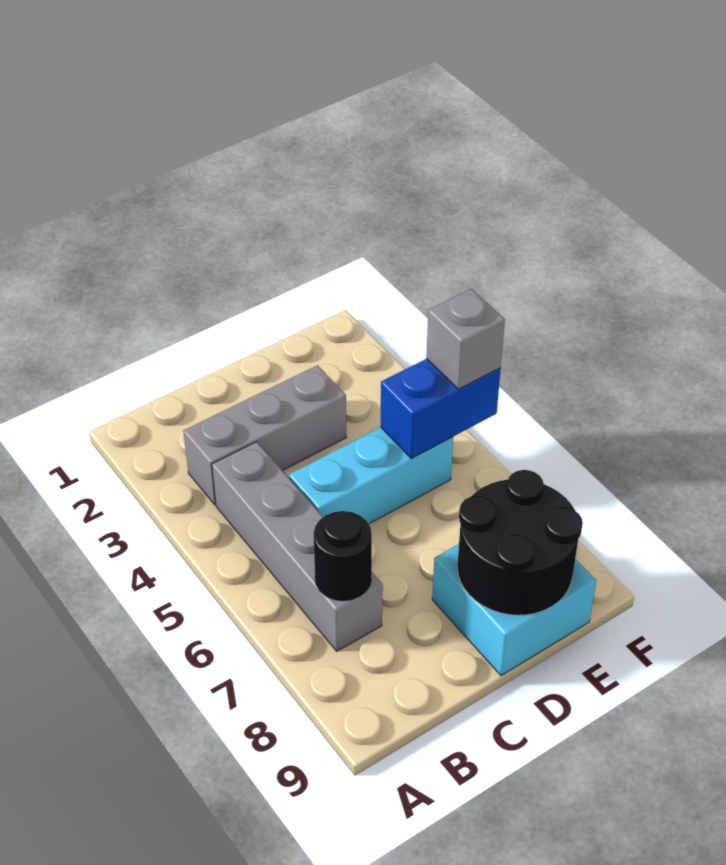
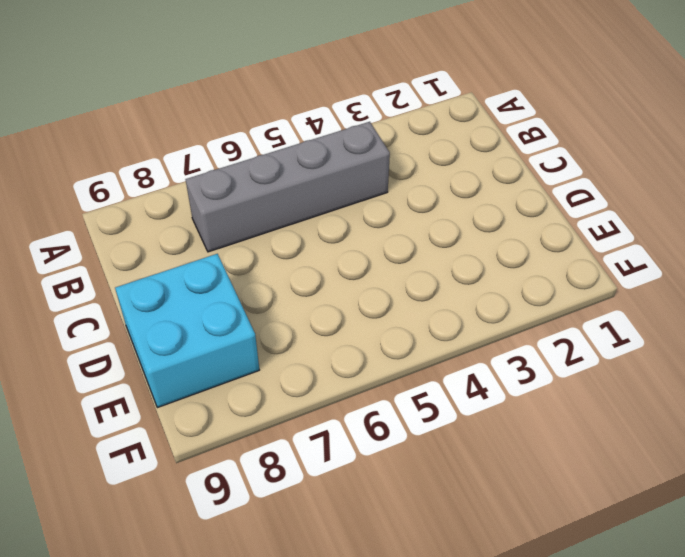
none -> grey 1x3 brick [183,365,346,505]
none -> cyan 1x3 brick [289,427,453,524]

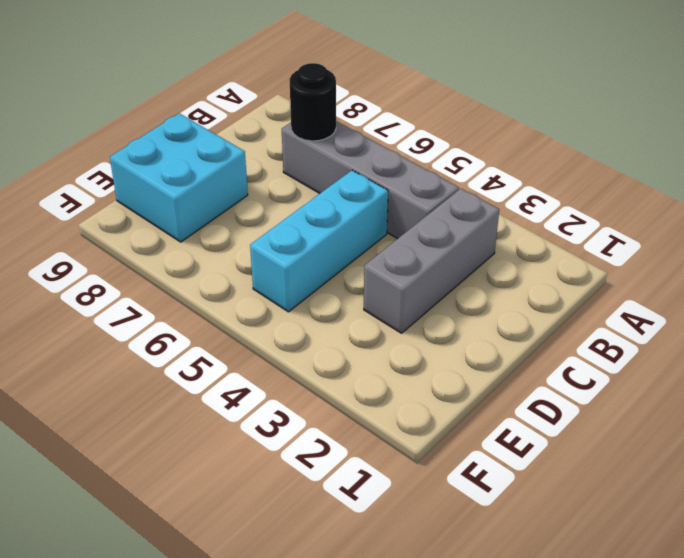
none -> black 2x2 round brick [457,470,583,615]
none -> blue 1x2 brick [380,359,501,459]

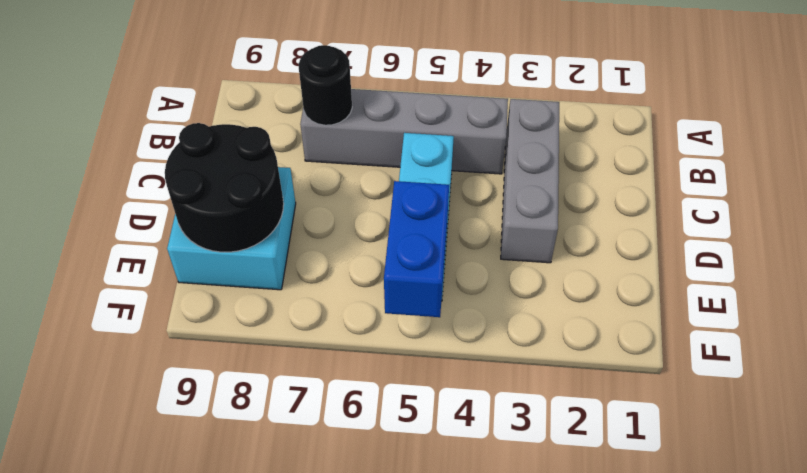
none -> grey 1x1 brick [426,289,505,389]

